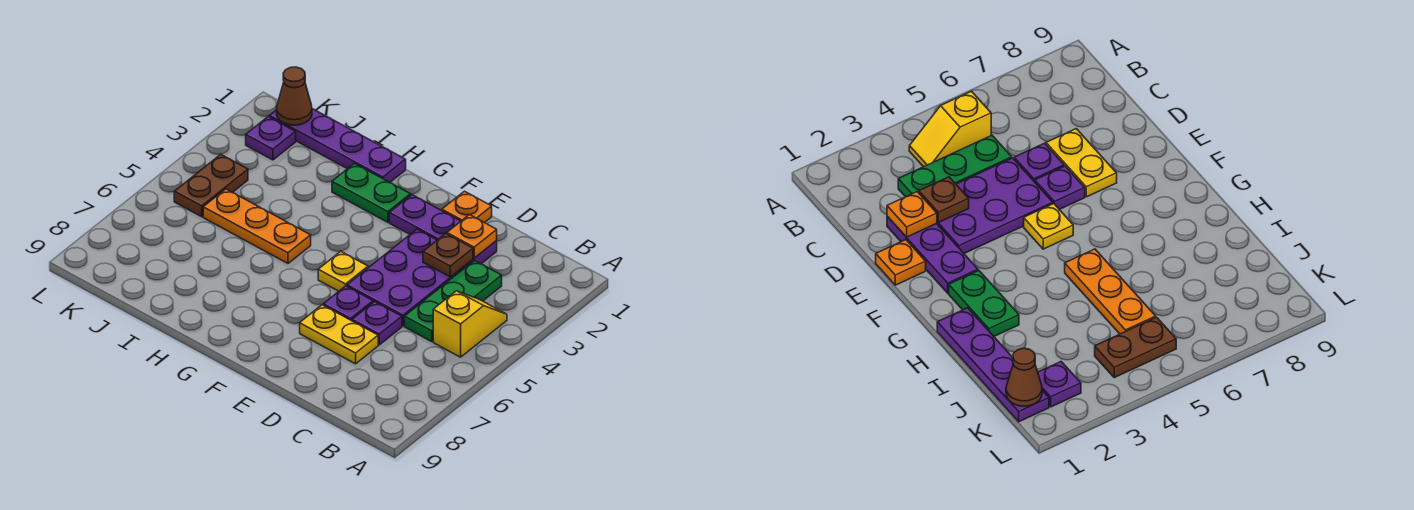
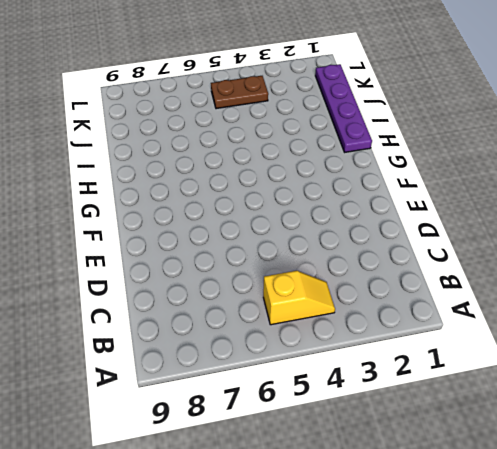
none -> green 1x3 plate [404,260,502,342]
none -> purple 1x3 plate [389,195,497,264]
none -> purple 2x3 plate [347,229,473,326]

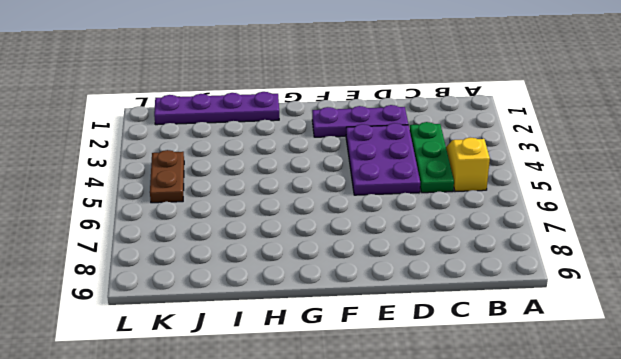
none -> purple 1x1 plate [352,302,402,345]
none -> yellow 1x2 plate [300,305,378,364]
none -> orange 1x1 plate [442,191,492,223]

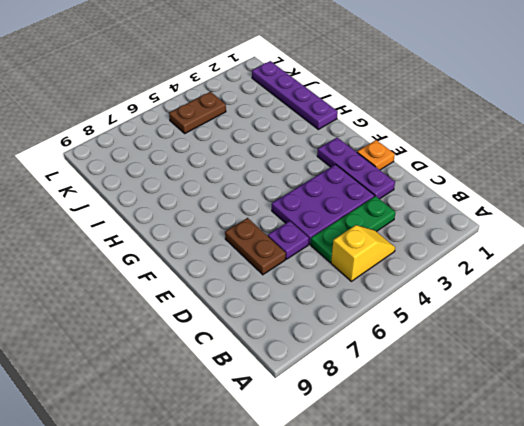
brown 1x2 plate [225,218,286,275] -> yellow 1x2 plate [300,305,378,364]
none -> purple 1x1 plate [323,286,373,321]
none -> yellow 1x1 plate [318,251,368,291]
none -> green 1x2 plate [332,163,411,222]

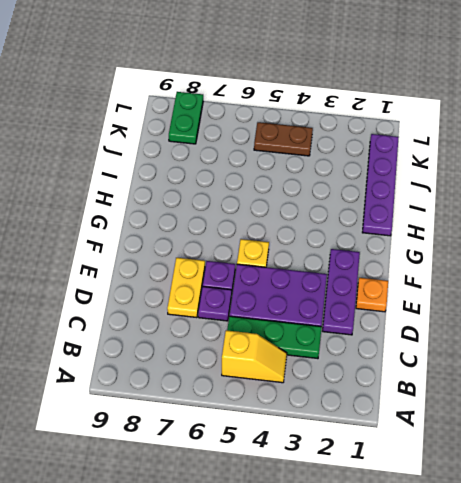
green 1x2 plate [169,92,203,144] -> green 1x2 plate moved to [332,163,411,222]
none -> orange 1x3 plate [203,189,311,263]
none -> purple 1x1 plate [246,116,296,160]
none -> orange 1x1 plate [447,215,497,258]

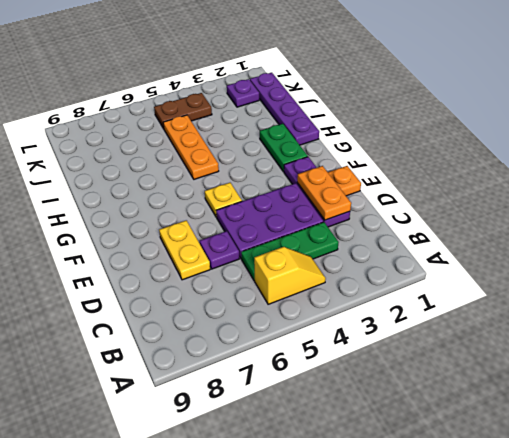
orange 1x2 plate [297,166,351,220] -> orange 1x1 plate [447,215,497,258]
none -> purple 1x1 plate [323,286,373,321]
none -> brown 1x1 plate [423,234,473,277]
none -> brown 1x1 cone [277,67,312,125]

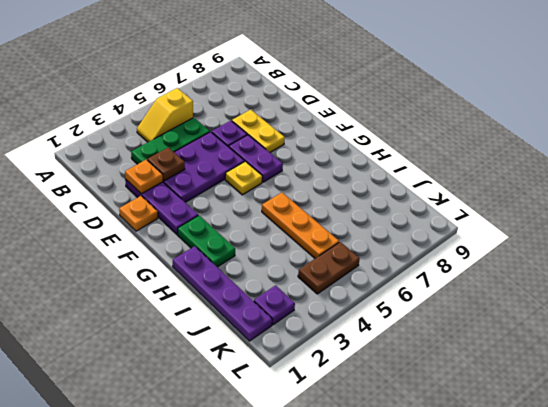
purple 1x2 plate [229,135,283,182] -> purple 1x1 plate [323,286,373,321]
none -> brown 1x1 cone [277,67,312,125]

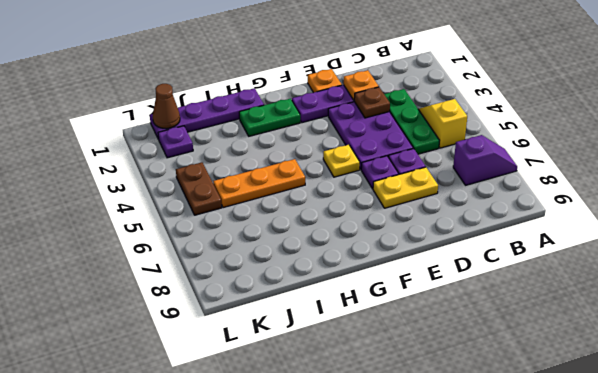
purple 1x2 slope [453,135,517,185] -> none

